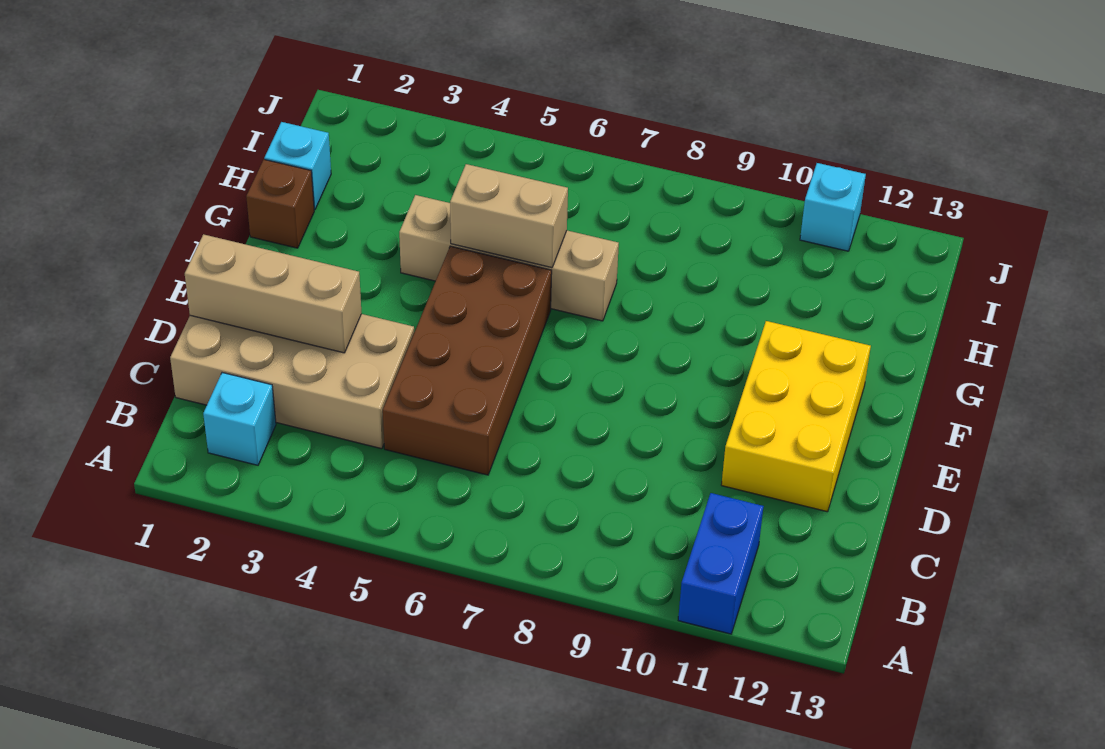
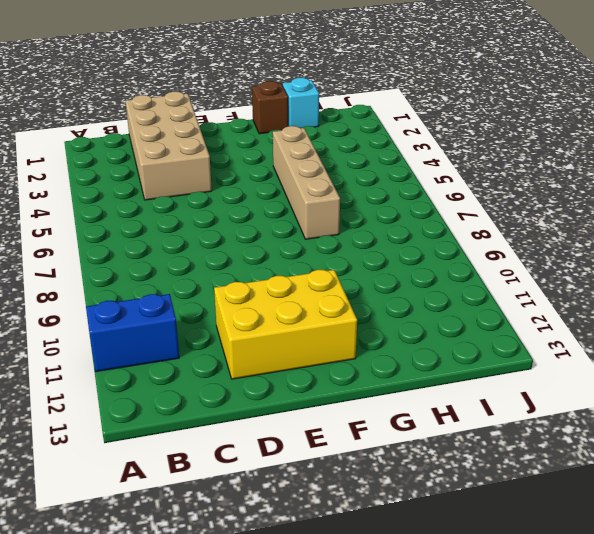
none -> cyan 1x1 brick [203,373,276,465]
none -> brown 2x4 brick [383,246,552,475]

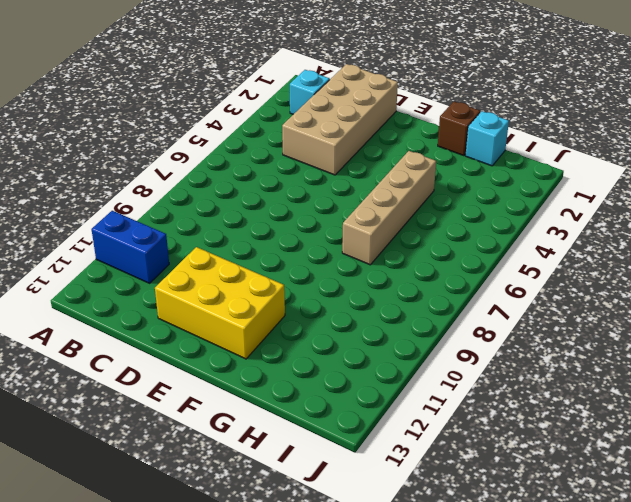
none -> brown 2x4 brick [383,246,552,475]
none -> cyan 1x1 brick [800,163,866,251]

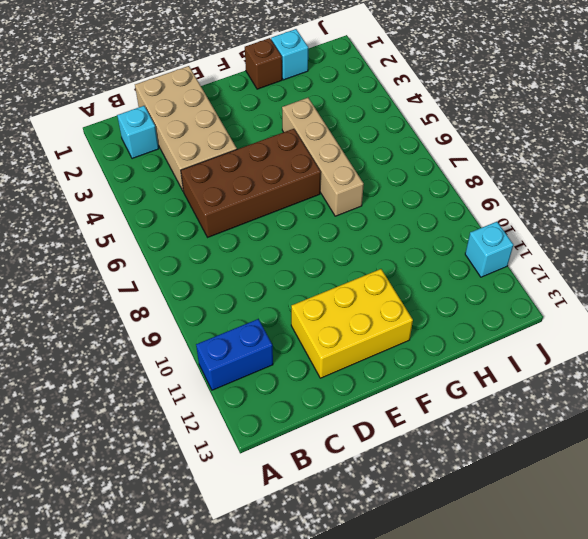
none -> tan 1x3 brick [185,234,362,353]
none -> tan 1x2 brick [450,164,568,268]

